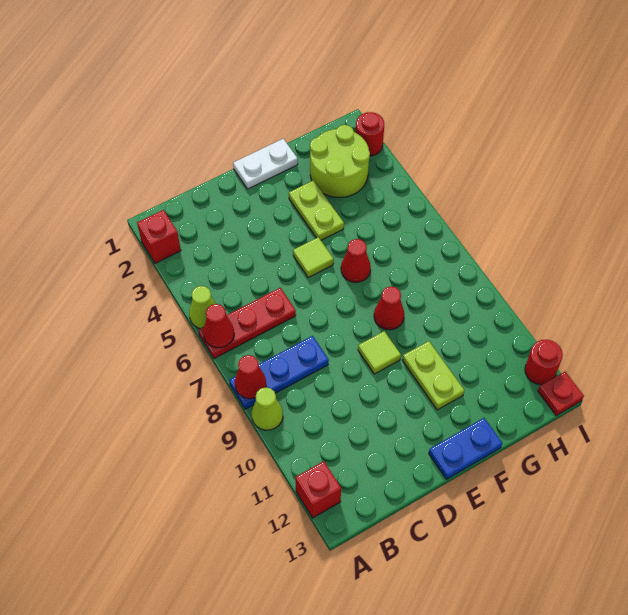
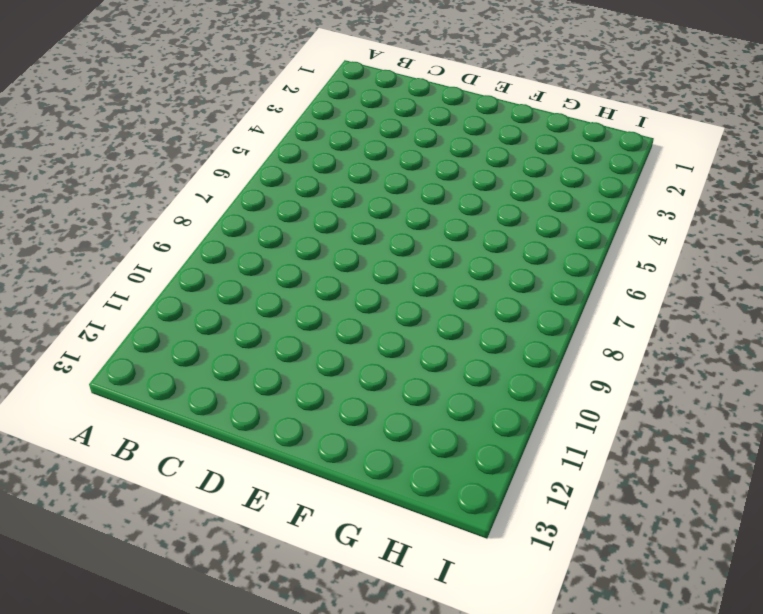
none -> red 1x1 brick [137,210,181,263]
none -> lime 1x1 cone [189,286,216,329]
none -> red 1x3 plate [199,288,296,358]

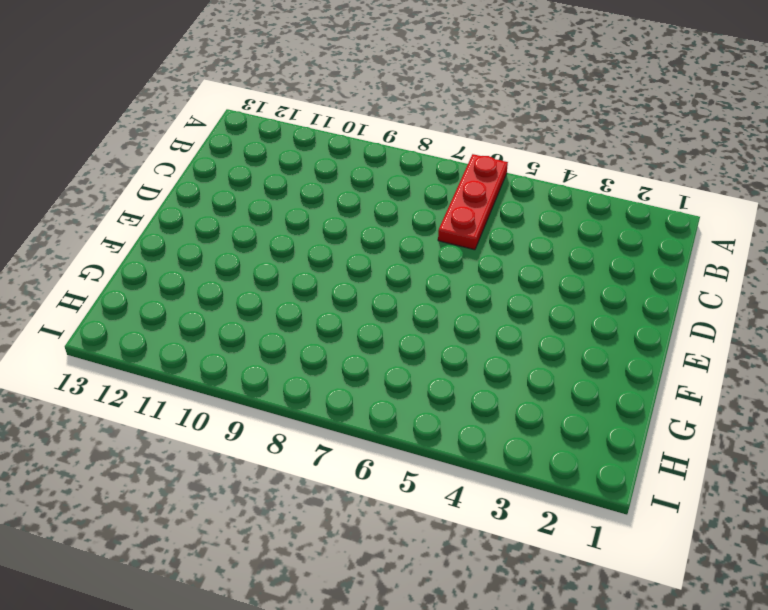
none -> red 1x1 brick [137,210,181,263]
none -> lime 1x1 cone [189,286,216,329]
none -> blue 1x3 plate [229,336,329,409]

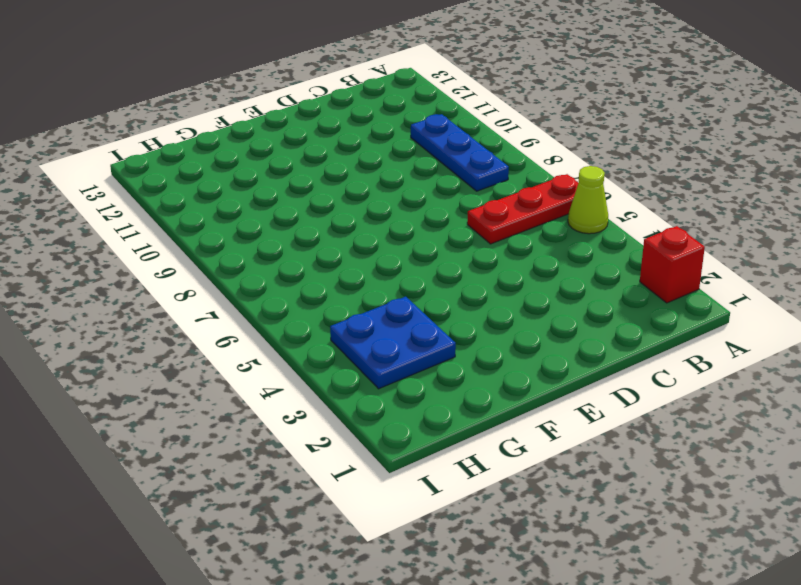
blue 1x3 plate [411,114,509,191] -> blue 1x3 plate turned to [229,336,329,409]
blue 2x2 plate [330,297,456,389] -> lime 2x2 round brick [310,125,370,197]
none -> lime 1x1 cone [251,387,283,430]
none -> red 1x1 brick [295,461,341,518]
none -> white 1x2 plate [233,139,298,189]

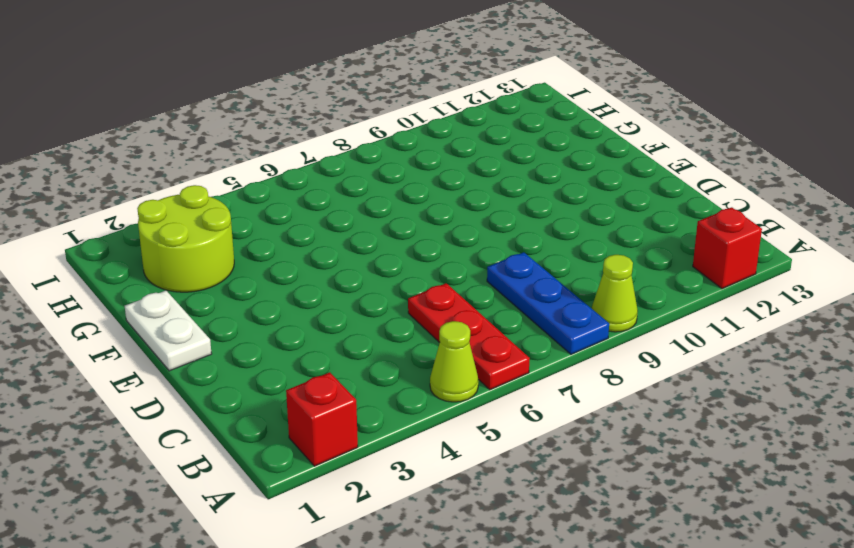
none -> lime 1x1 tile [293,237,334,278]
none -> lime 1x1 tile [358,331,401,374]
none -> blue 1x2 plate [429,418,502,479]

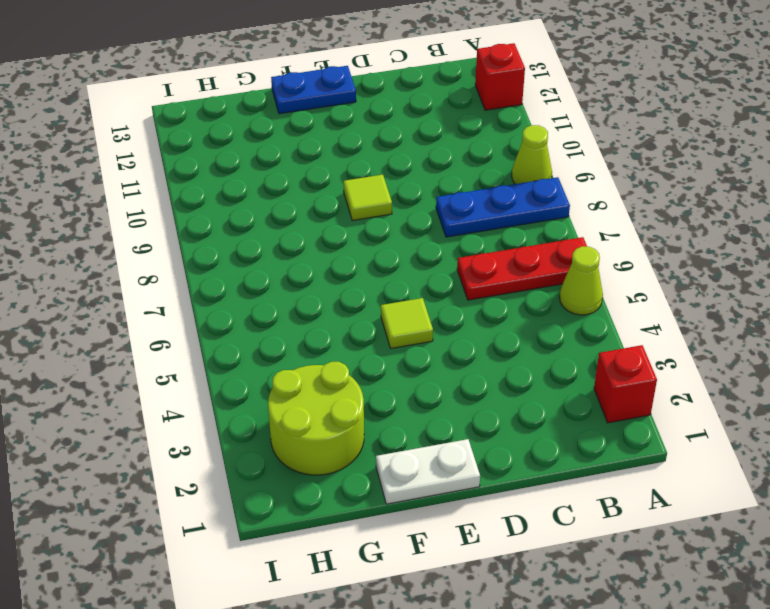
none -> lime 1x2 plate [289,180,344,240]
none -> red 1x1 cone [341,239,371,282]
none -> red 1x1 cone [374,286,404,330]

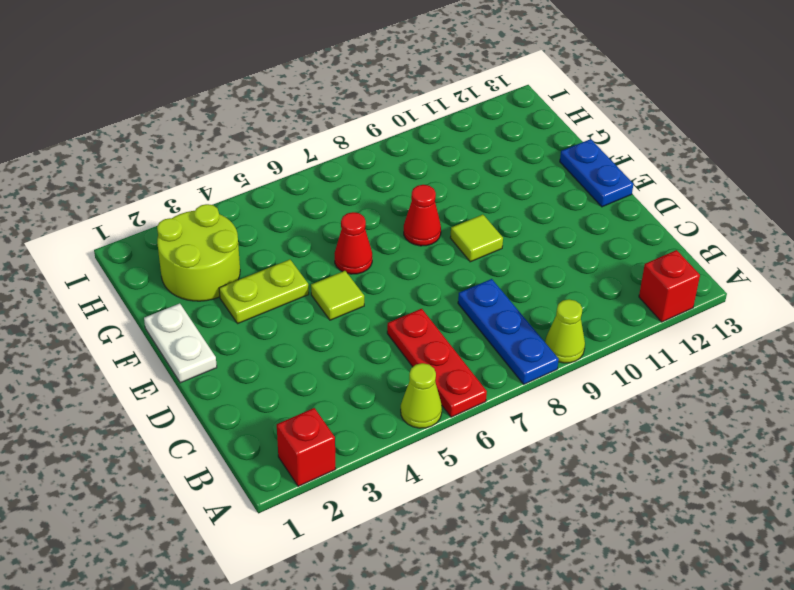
none -> lime 1x2 plate [402,341,464,410]
none -> red 1x1 round brick [356,112,384,156]
none -> red 1x1 round brick [525,340,563,385]

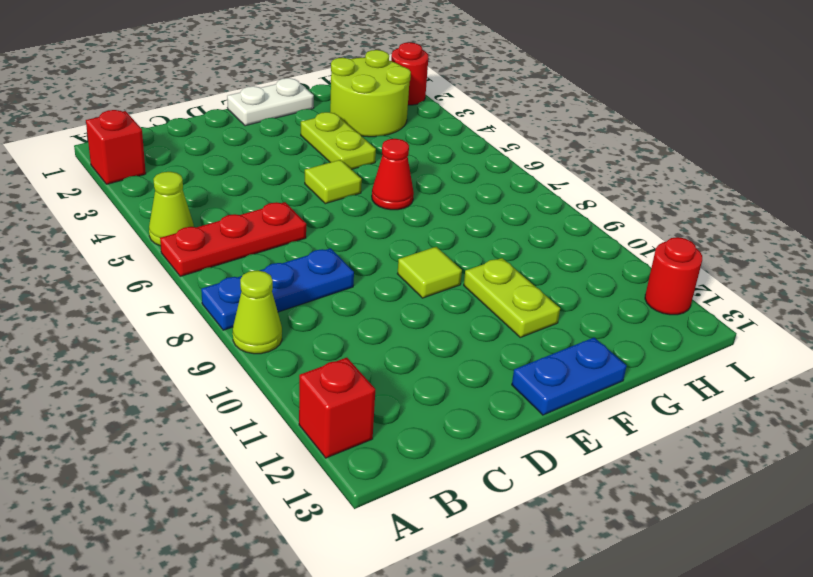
none -> red 1x1 cone [374,286,404,330]
none -> red 1x1 plate [538,372,584,415]
none -> red 1x1 cone [203,304,234,348]

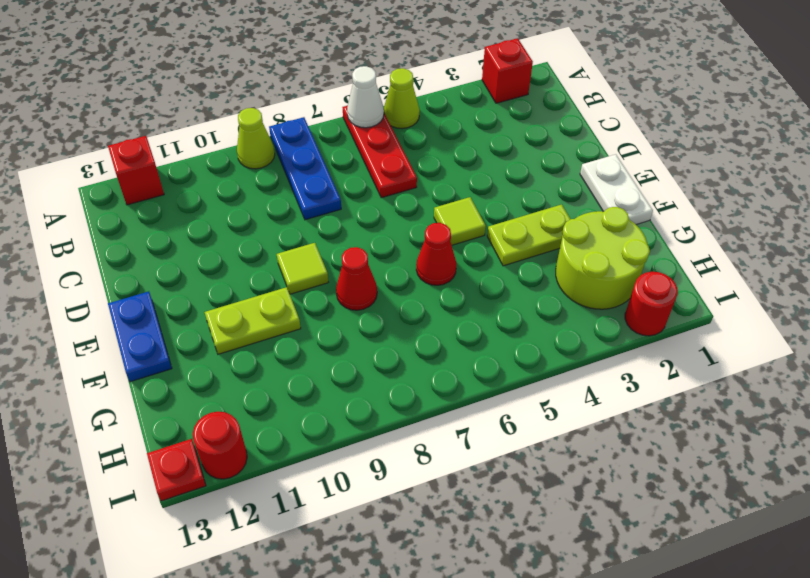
white 1x1 cone [347,66,384,128] -> red 1x1 cone [203,304,234,348]
none -> red 1x1 cone [235,355,266,399]

